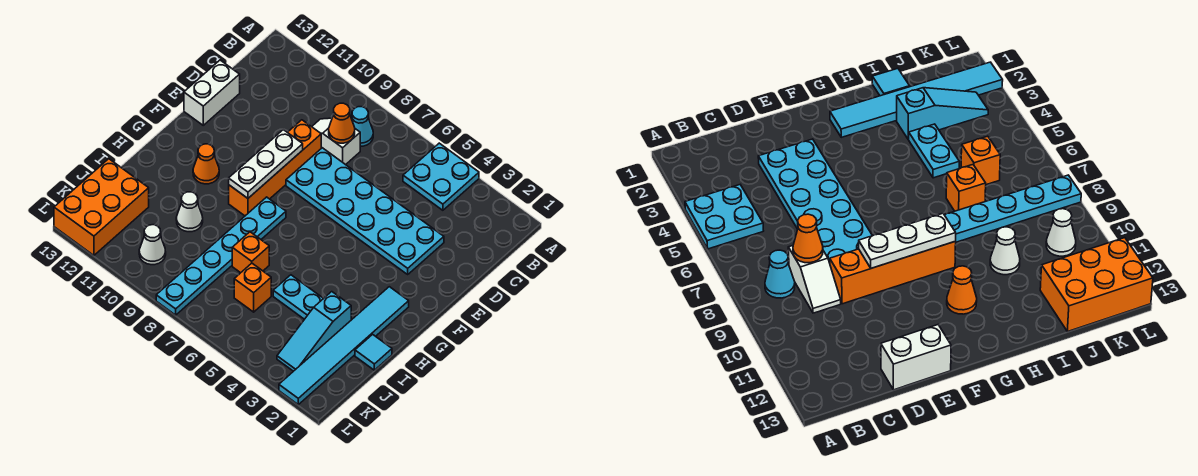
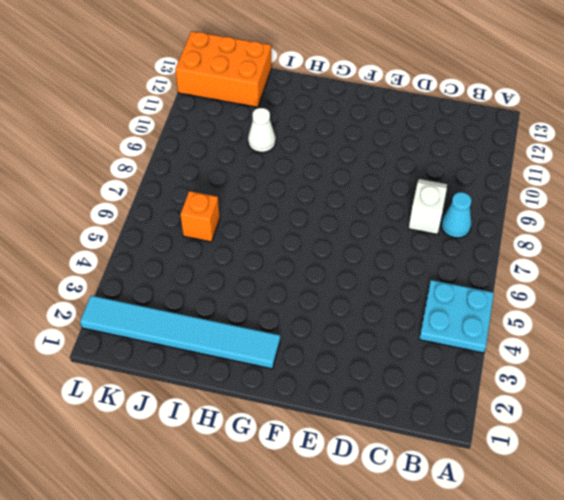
none -> cyan 2x6 plate [286,148,444,274]
none -> orange 1x4 brick [229,120,321,216]
none -> white 1x2 brick [184,60,240,125]

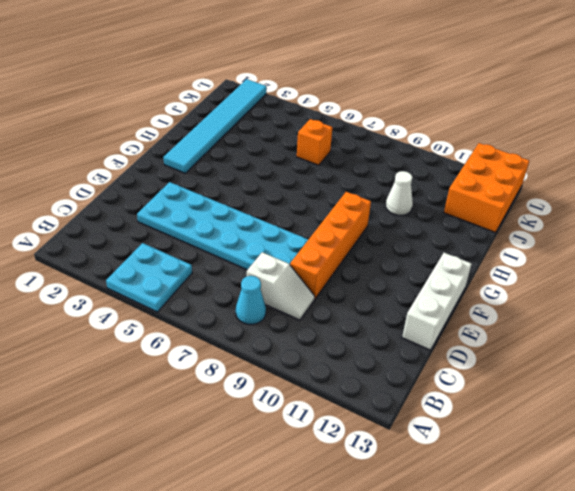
white 1x3 brick [402,253,471,350] -> white 1x2 brick [184,60,240,125]
none -> cyan 1x6 plate [156,197,286,315]
none -> orange 1x1 cone [193,144,219,184]
none -> cyan 1x1 tile [355,334,392,370]

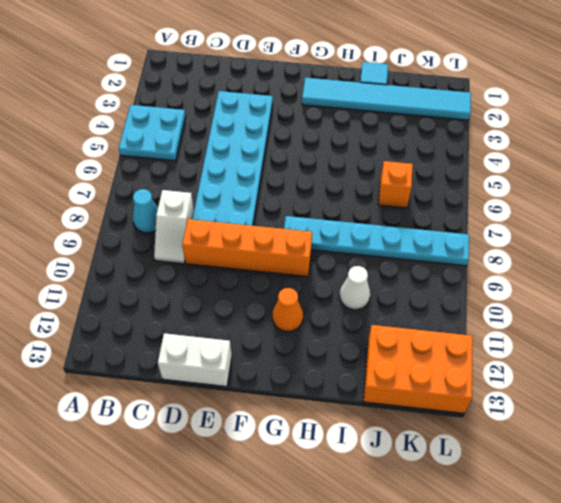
none -> cyan 1x3 slope [277,292,351,371]
none -> cyan 1x2 plate [273,275,324,319]
none -> orange 1x1 brick [232,232,269,273]

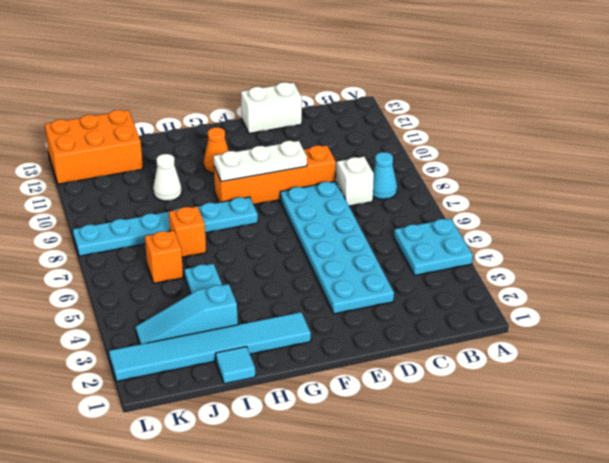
none -> white 1x1 cone [139,225,166,265]
none -> orange 1x1 cone [329,103,355,143]

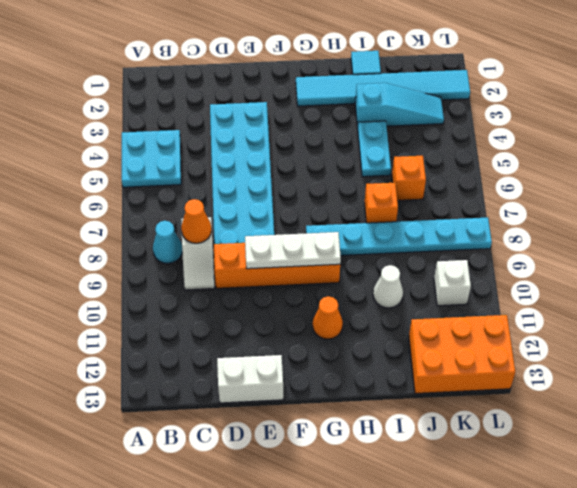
white 1x1 brick [434,260,471,306] -> white 1x1 cone [139,225,166,265]

